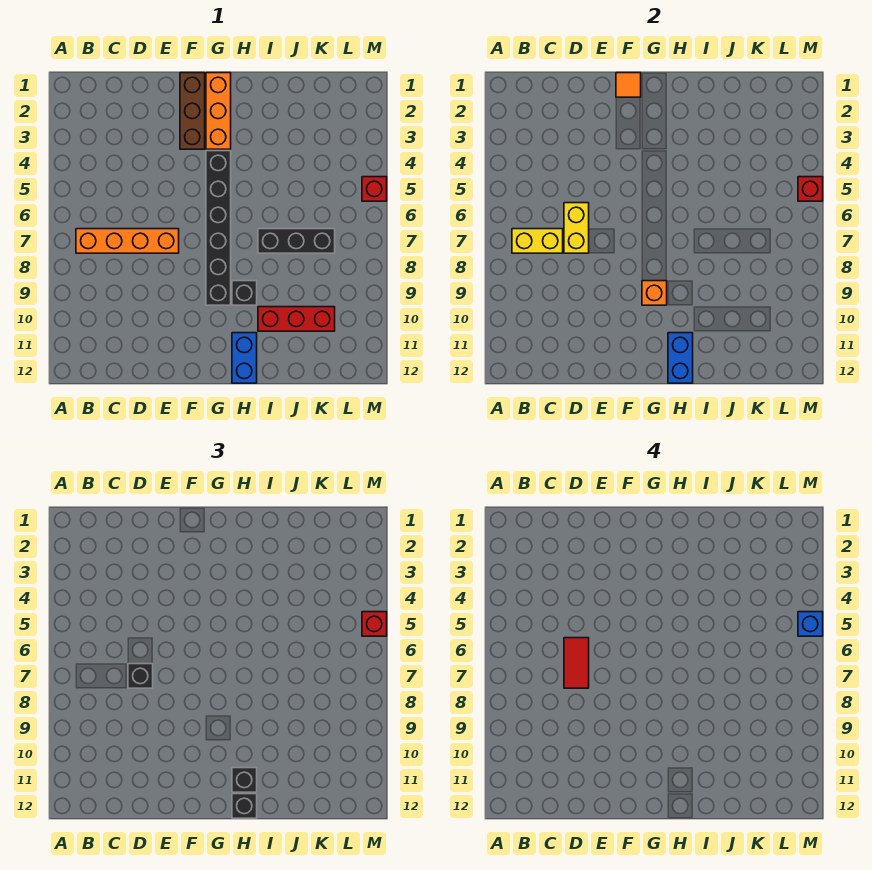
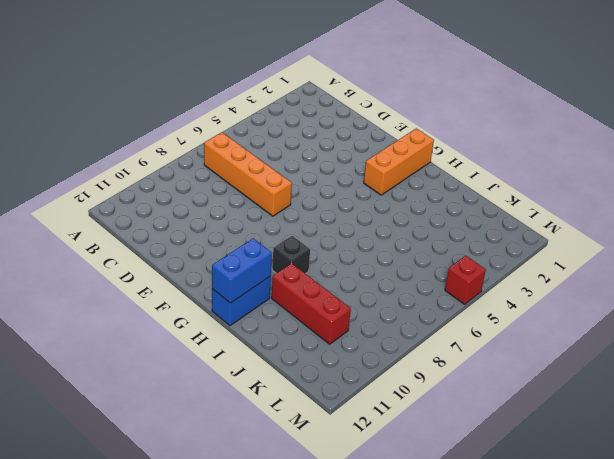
none -> brown 1x3 brick [180,73,205,149]
none -> black 1x6 brick [206,151,231,305]
none -> black 1x3 brick [258,229,335,253]

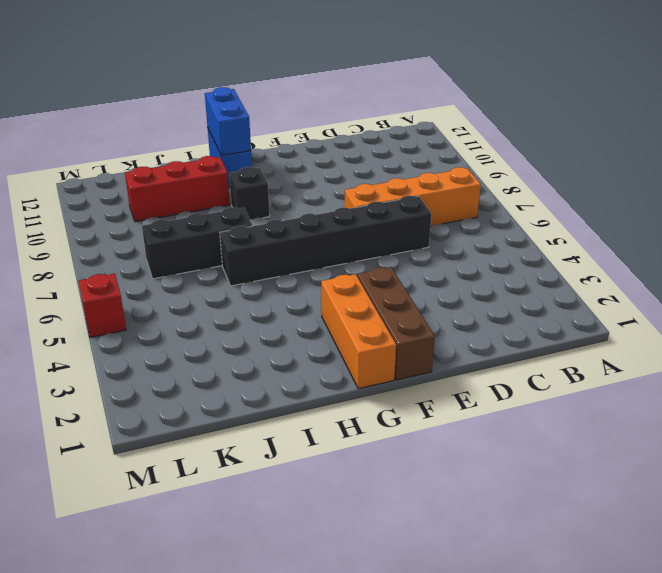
black 1x6 brick [220,196,431,286] -> black 1x6 brick turned to [206,151,231,305]
none -> yellow 1x2 brick [512,229,563,253]
none -> yellow 1x2 brick [564,203,589,253]
none -> orange 1x1 tile [616,73,641,97]

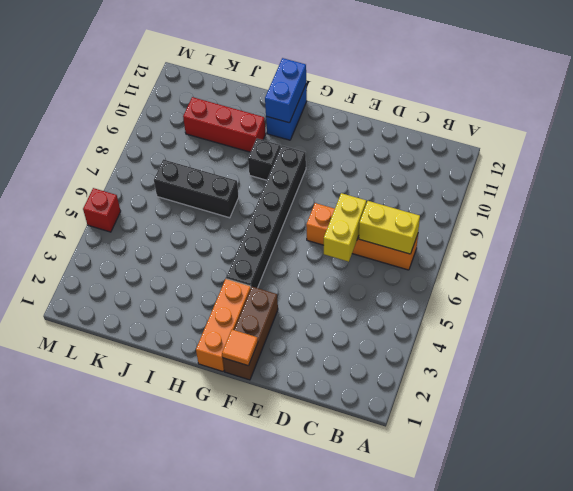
none -> orange 1x1 brick [642,281,667,305]
none -> red 1x1 brick [798,177,823,201]
none -> black 1x1 brick [128,664,153,688]

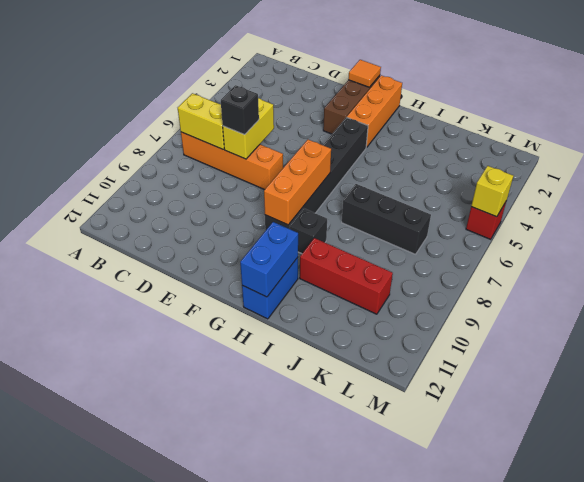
orange 1x3 brick [264,140,331,225] -> orange 1x1 brick [642,281,667,305]
yellow 1x1 brick [471,166,513,217] -> red 1x1 brick [798,177,823,201]
none -> black 1x1 brick [232,768,257,792]
none -> black 1x1 brick [232,794,257,818]
none -> red 1x1 brick [362,612,387,636]

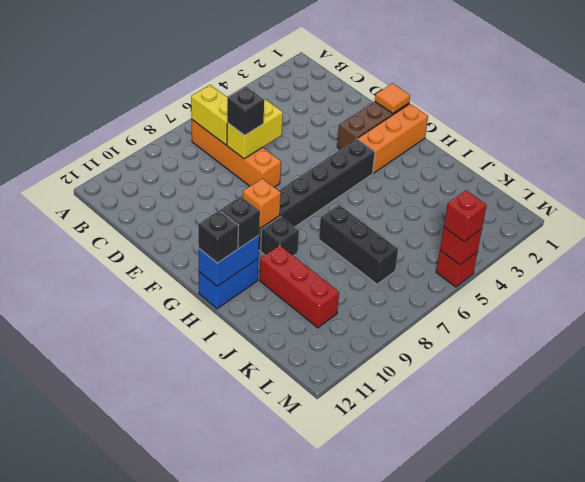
none -> red 1x2 tile [564,638,589,688]
none -> blue 1x1 brick [798,612,823,636]

